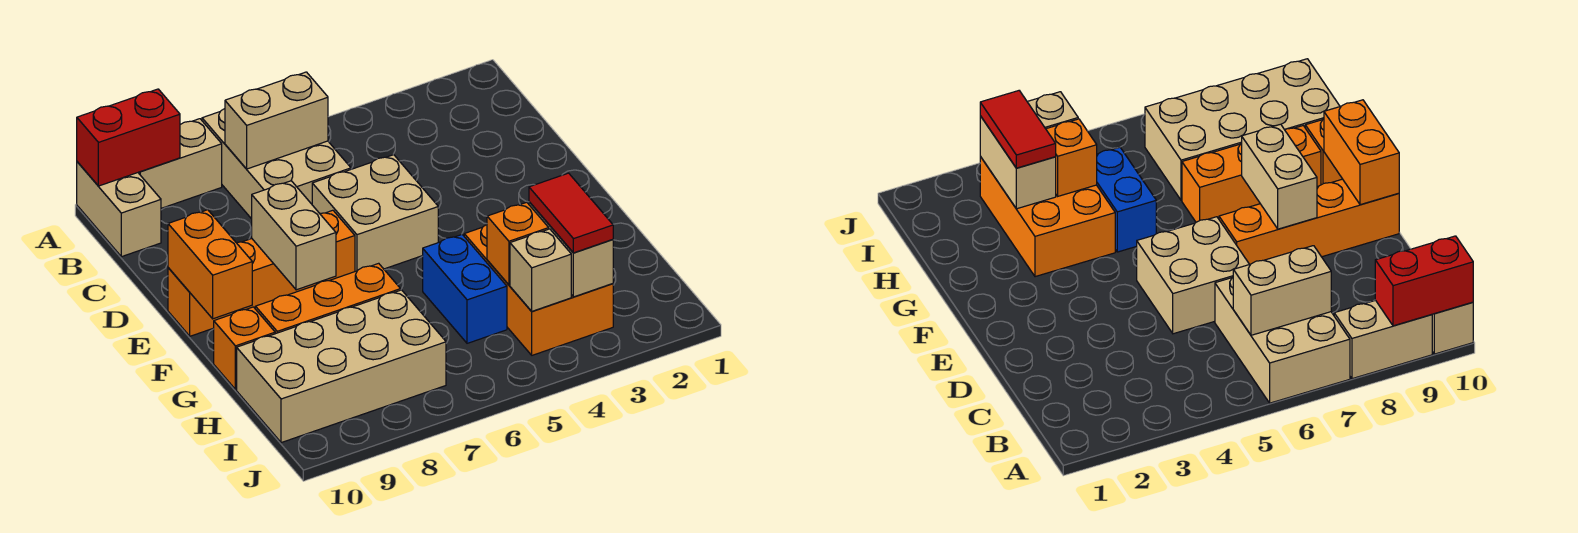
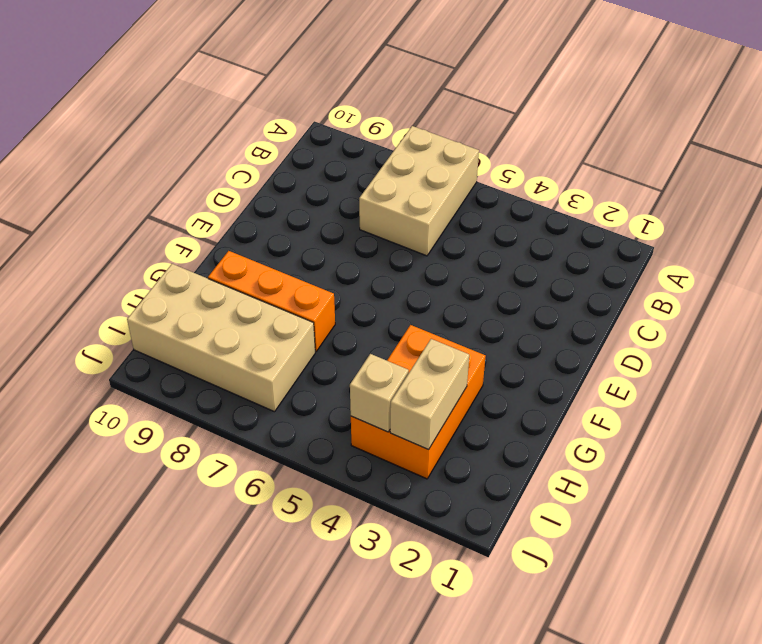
none -> tan 1x2 brick [138,119,222,208]
none -> tan 1x2 brick [77,162,161,257]
none -> tan 2x2 brick [312,155,438,271]

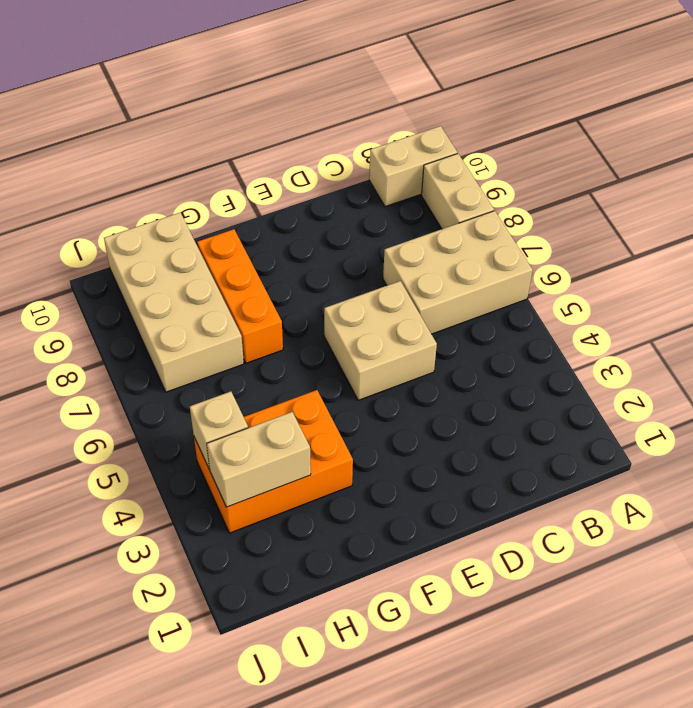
none -> orange 1x4 brick [168,210,355,336]
none -> blue 1x2 brick [423,235,507,343]
none -> orange 1x1 brick [214,307,275,389]

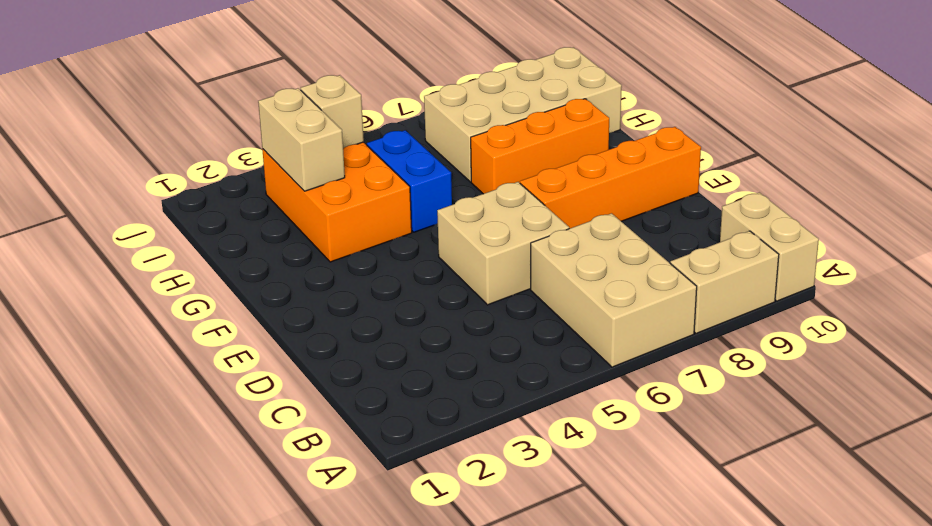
none -> orange 1x1 brick [214,307,275,389]
none -> red 1x2 brick [77,89,180,186]
none -> tan 1x2 brick [225,72,328,169]

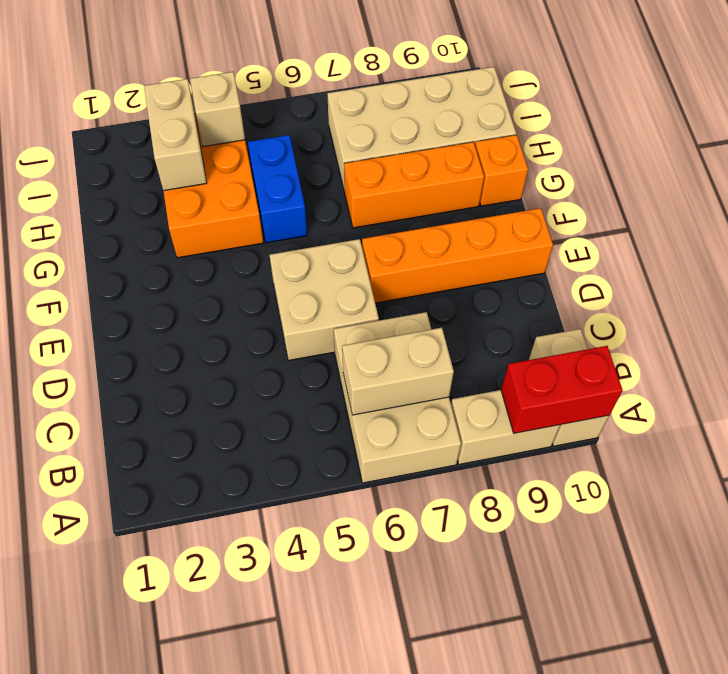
none -> tan 1x2 brick [252,181,336,290]
none -> orange 1x2 brick [168,210,252,319]
none -> orange 1x1 brick [487,202,549,285]

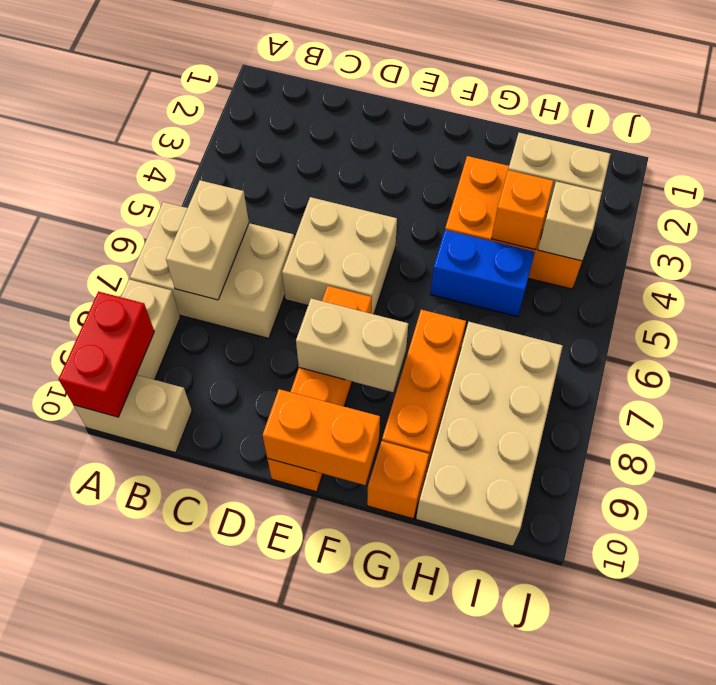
none -> red 1x2 tile [529,173,613,253]

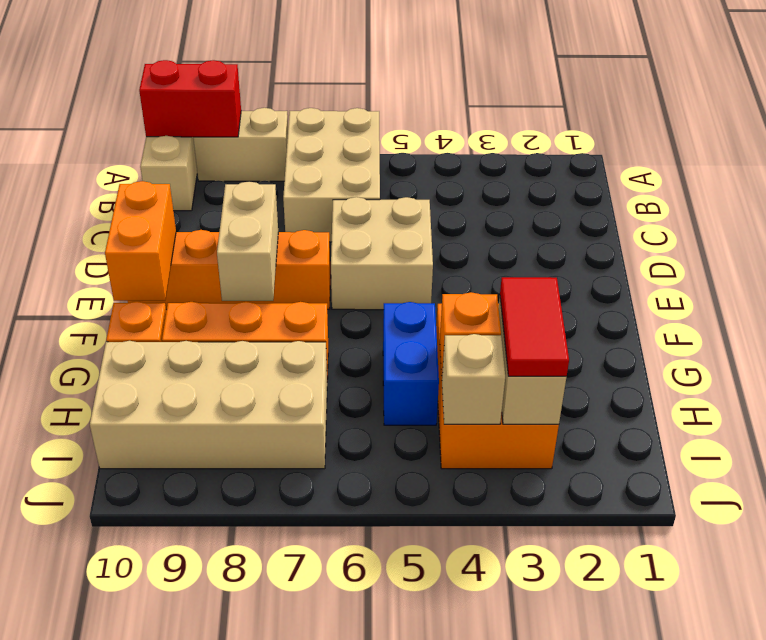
none -> tan 1x2 brick [225,72,328,169]

